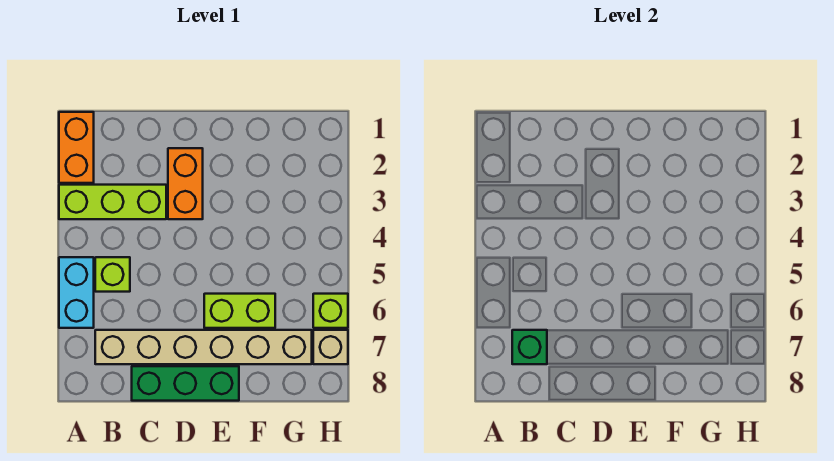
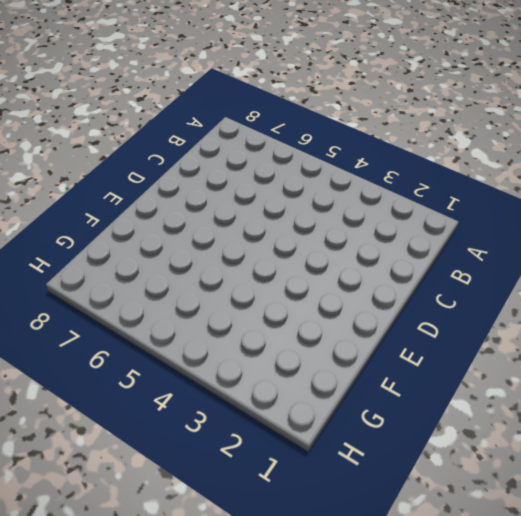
none -> orange 1x2 brick [59,112,94,183]
none -> lime 1x3 brick [59,185,166,219]

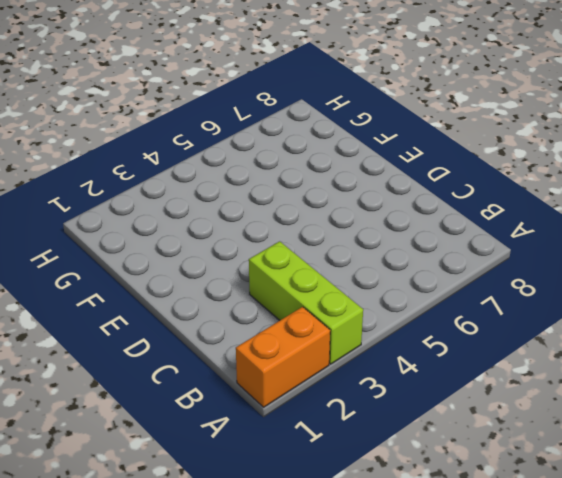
none -> cyan 1x2 brick [59,257,94,328]
none -> lime 1x1 brick [95,257,130,292]

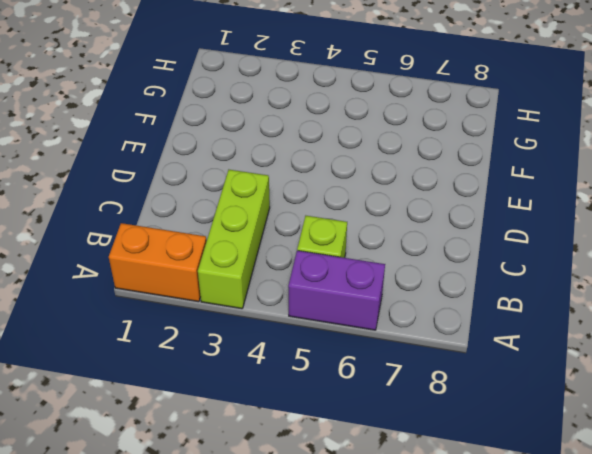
purple 1x2 brick [288,251,385,330] -> cyan 1x2 brick [59,257,94,328]
none -> tan 1x6 brick [95,330,312,364]
none -> green 1x3 brick [132,366,239,401]

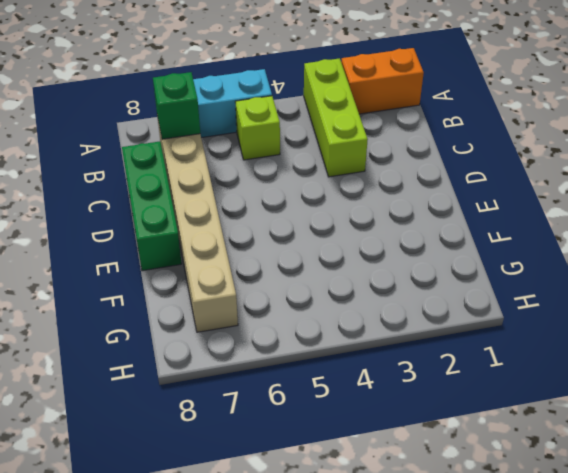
none -> orange 1x2 brick [168,148,203,219]
none -> lime 1x2 brick [204,294,275,328]

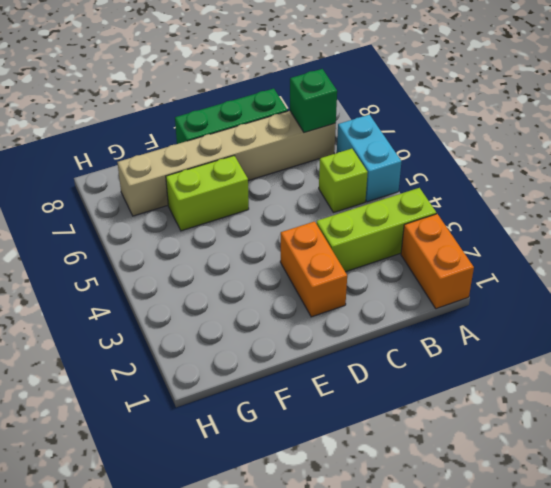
none -> lime 1x1 brick [313,294,348,328]
none -> tan 1x1 brick [313,330,348,364]

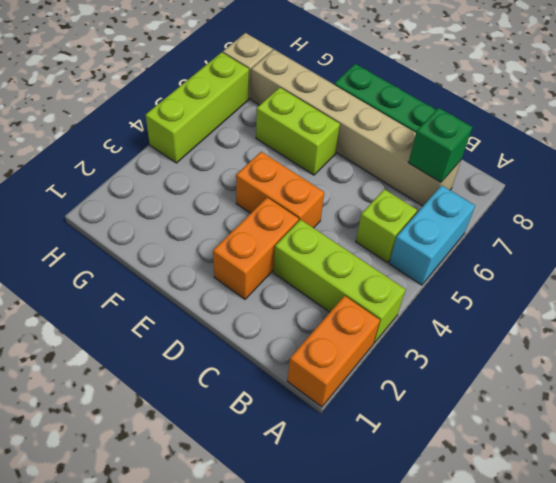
orange 1x2 brick [236,152,324,228] -> none
lime 1x3 brick [146,52,249,163] -> lime 1x1 brick [313,294,348,328]

